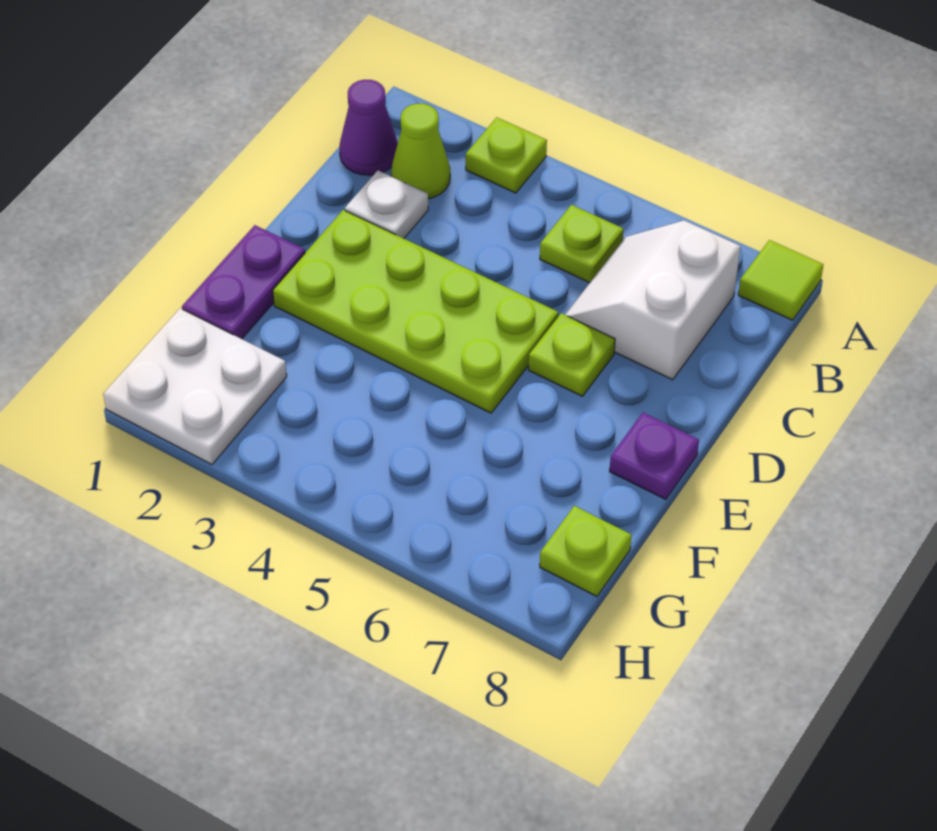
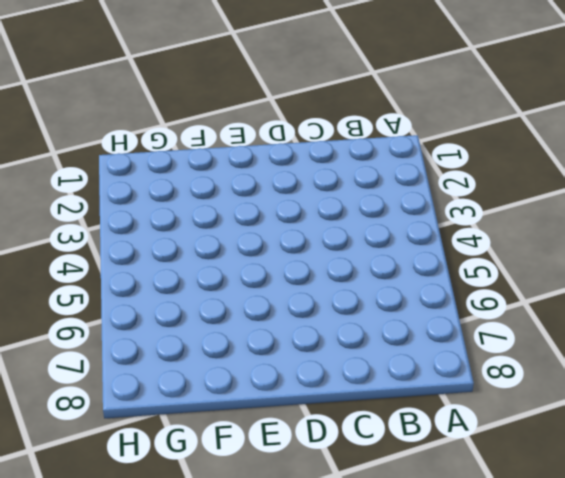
none -> lime 1x1 plate [466,117,547,193]
none -> lime 1x1 tile [738,240,823,320]
none -> purple 1x1 cone [339,80,398,175]

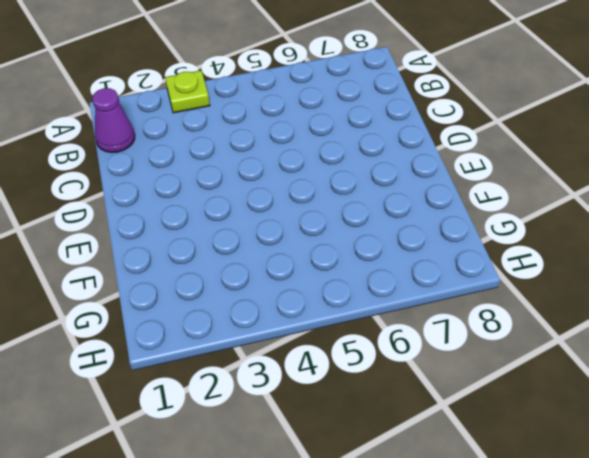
none -> lime 1x1 tile [738,240,823,320]
none -> lime 1x1 cone [391,104,450,199]
none -> lime 1x1 plate [540,205,624,283]

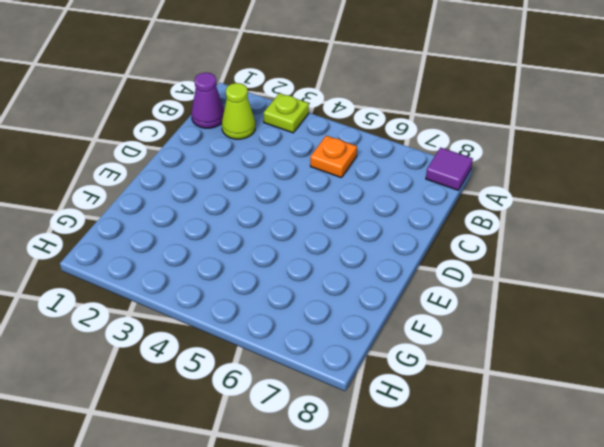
purple 1x1 tile [426,148,473,190] -> lime 1x1 tile [738,240,823,320]
orange 1x1 plate [310,136,357,178] -> lime 1x1 plate [540,205,624,283]
none -> white 2x2 slope [565,220,740,380]
none -> white 1x1 plate [345,170,428,238]
none -> lime 2x4 plate [273,210,558,413]

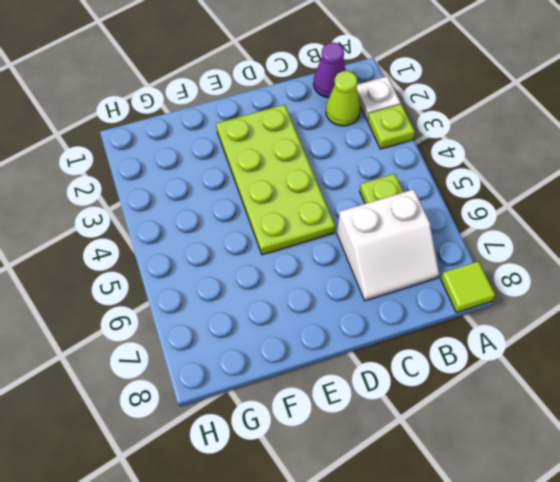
white 1x1 plate [357,76,401,120] -> white 1x1 plate moved to [345,170,428,238]
white 2x2 slope [337,189,439,301] -> white 2x2 slope turned to [565,220,740,380]
none -> lime 1x1 plate [529,313,615,396]
none -> purple 1x2 plate [182,225,305,339]
none -> purple 1x1 plate [610,413,699,499]

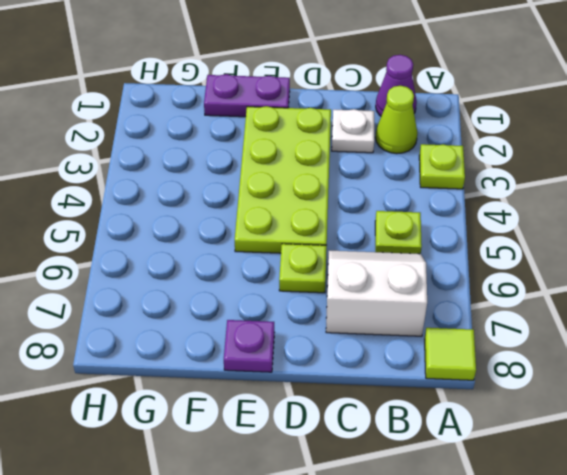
none -> white 2x2 plate [103,308,287,465]
none -> lime 1x1 plate [540,506,632,596]

